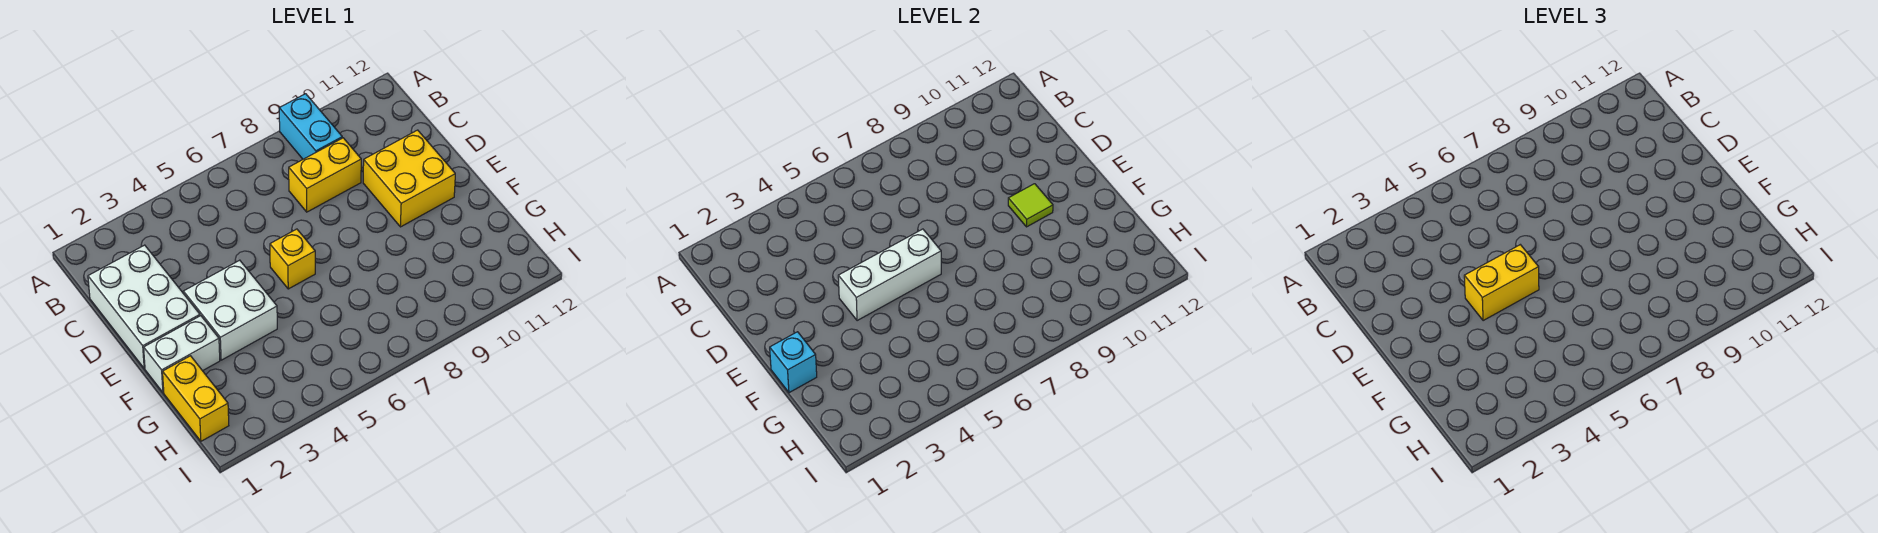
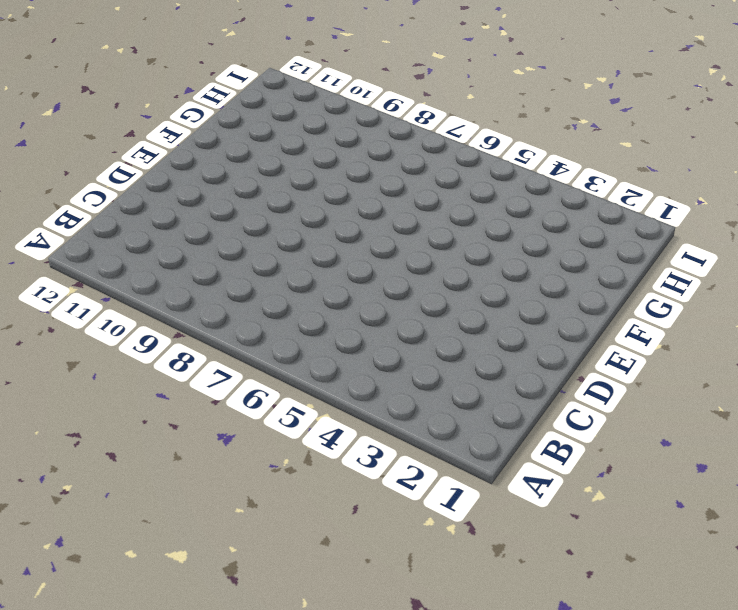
none -> cyan 1x2 brick [279,94,342,159]
none -> white 2x3 brick [88,245,200,368]
none -> yellow 1x2 brick [289,138,361,212]

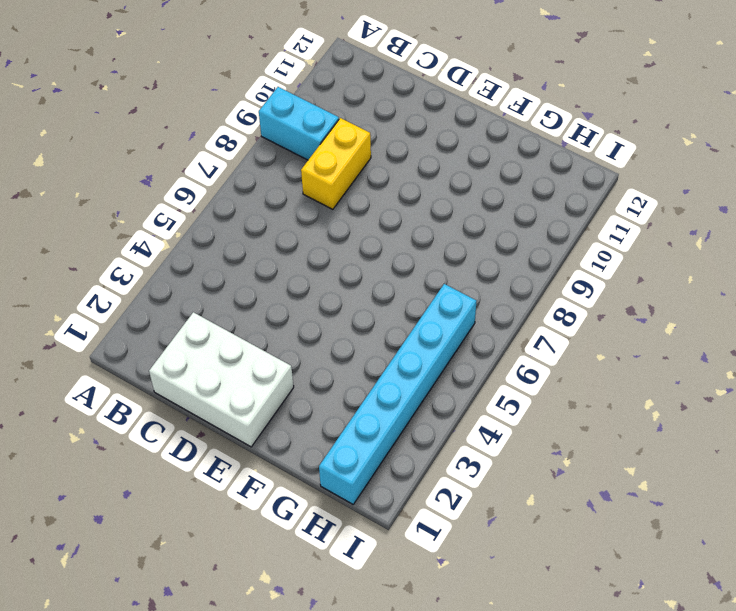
cyan 1x6 brick [319,284,476,504] -> yellow 1x2 brick [163,356,229,441]
none -> yellow 2x2 brick [363,130,455,227]
none -> white 2x2 brick [183,260,277,360]
none -> yellow 1x1 brick [270,229,315,289]

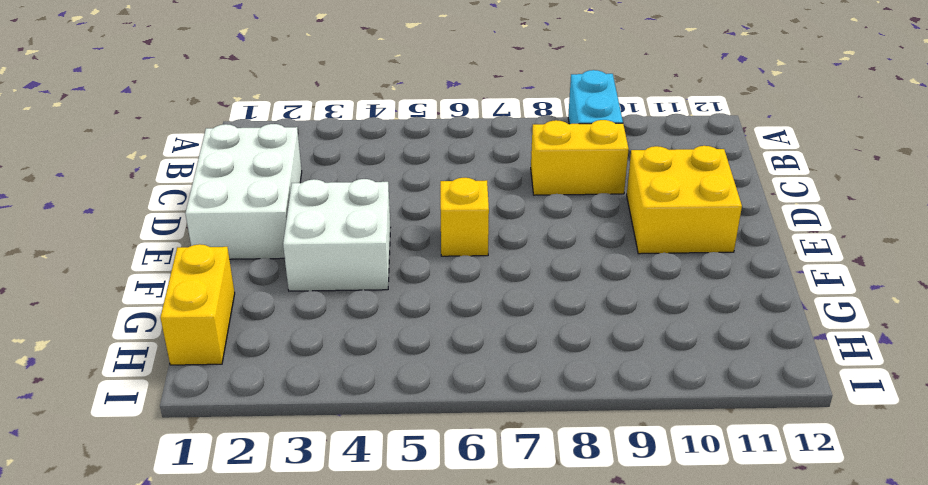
none -> white 1x2 brick [144,316,220,393]
none -> white 1x3 brick [838,229,941,321]
none -> lime 1x1 tile [1008,184,1053,227]

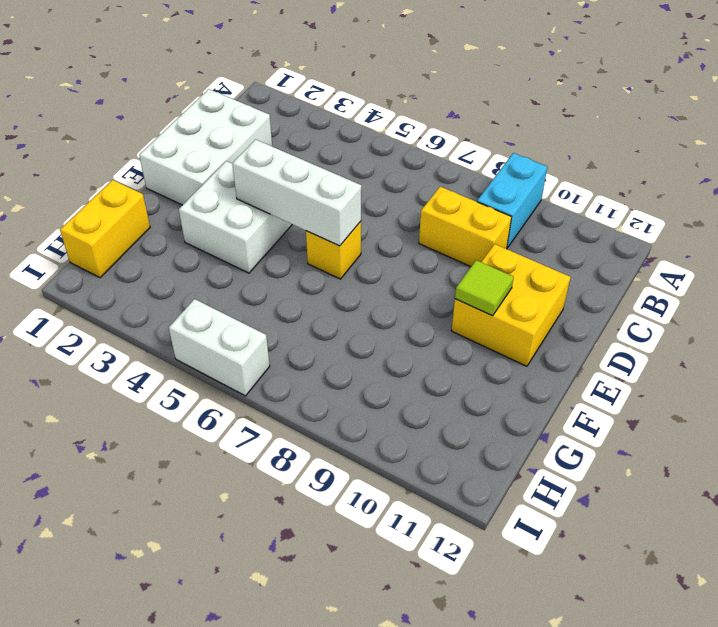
white 1x2 brick [169,299,270,396] -> white 1x2 brick moved to [144,316,220,393]
none -> cyan 1x1 brick [770,332,817,393]
none -> yellow 1x2 brick [1464,245,1539,321]

